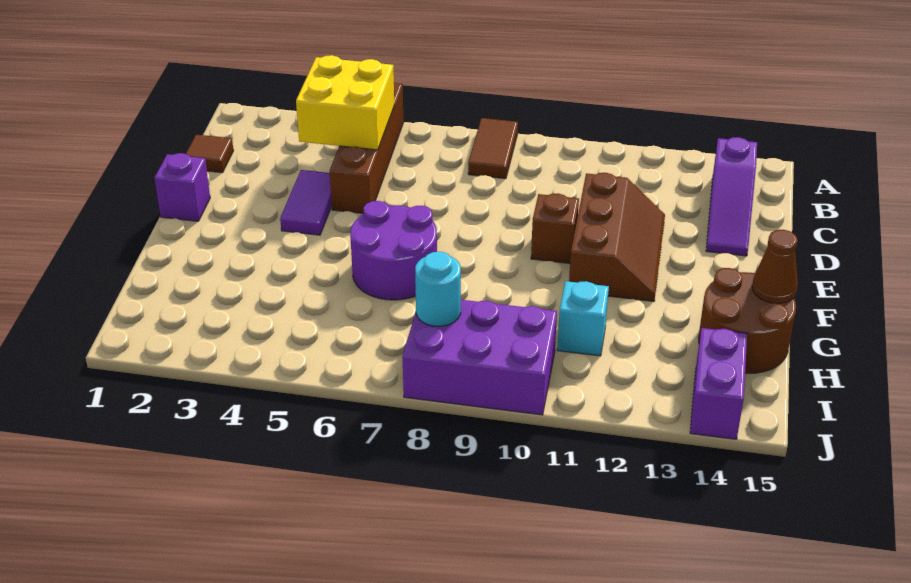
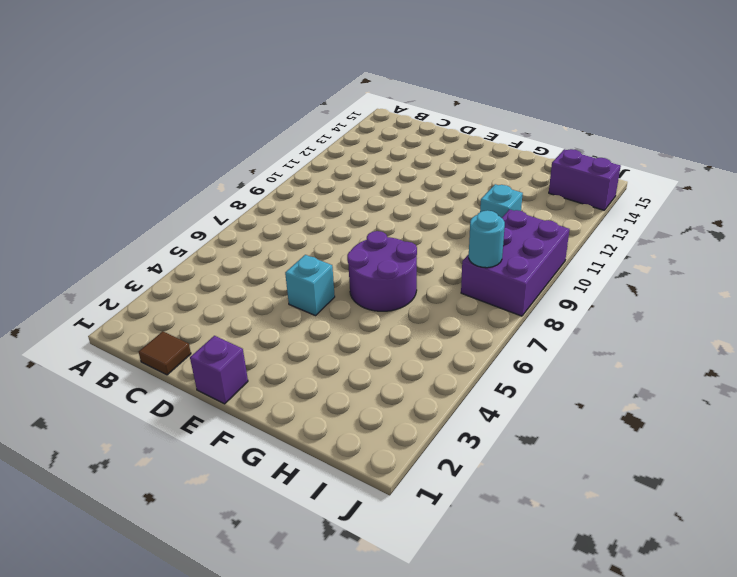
cyan 1x1 brick [285,255,335,316] -> none
none -> brown 1x4 brick [330,83,404,214]
none -> brown 1x2 tile [468,118,518,179]
none -> purple 1x3 slope [706,137,757,256]

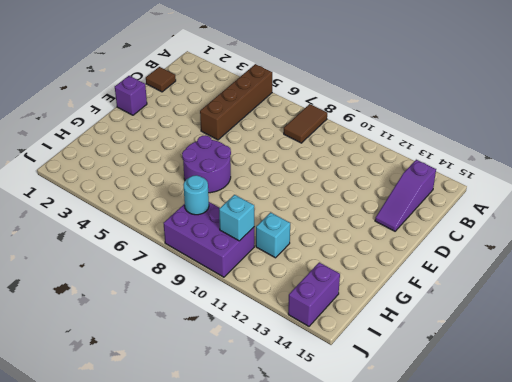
cyan 1x1 brick [219,195,254,241] -> none
none -> purple 1x2 tile [280,170,332,235]
none -> brown 2x3 slope [569,173,665,301]
none -> brown 1x1 brick [531,193,579,263]

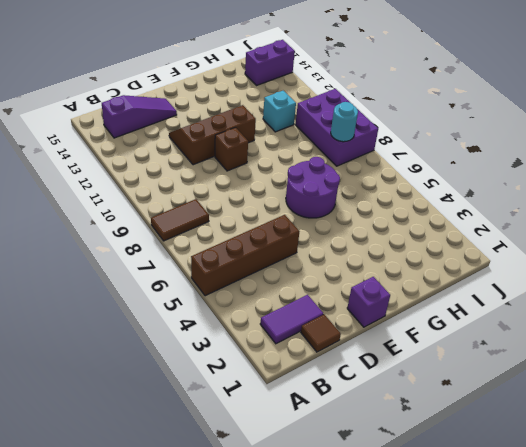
purple 1x2 tile [260,295,323,344] -> purple 1x2 tile moved to [280,170,332,235]
none -> brown 2x2 round brick [699,268,796,373]
none -> yellow 2x2 brick [296,55,394,150]
none -> brown 1x1 cone [752,230,798,303]

